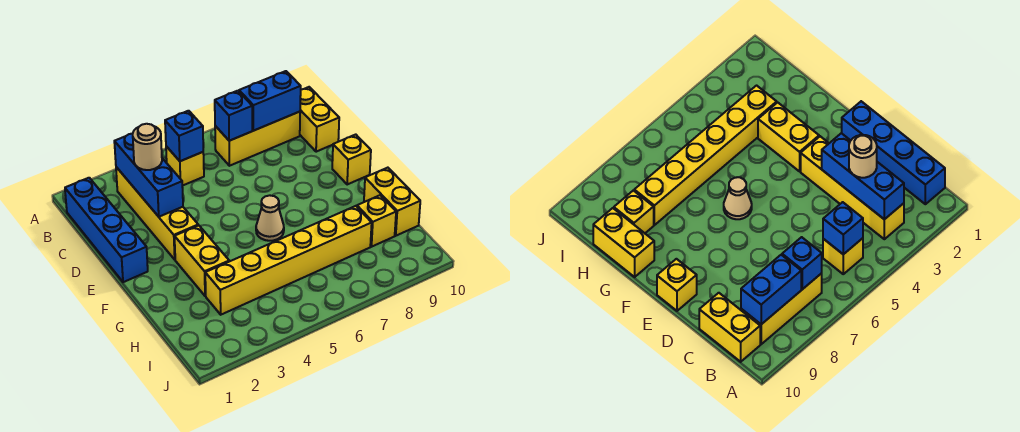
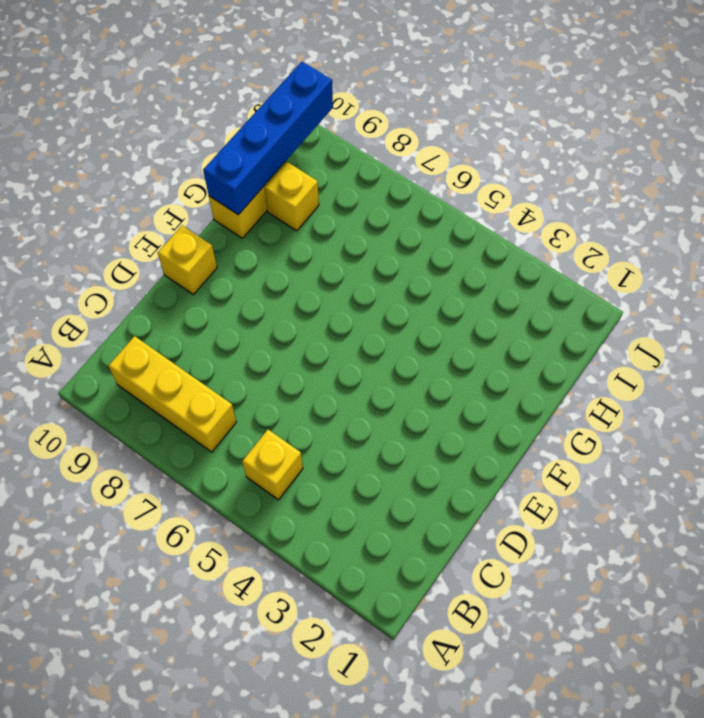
blue 1x4 brick [203,62,333,215] -> blue 1x4 brick moved to [65,178,148,282]
none -> yellow 1x4 brick [116,167,198,260]
none -> yellow 1x2 brick [300,87,339,152]
none -> yellow 1x2 brick [175,225,229,296]

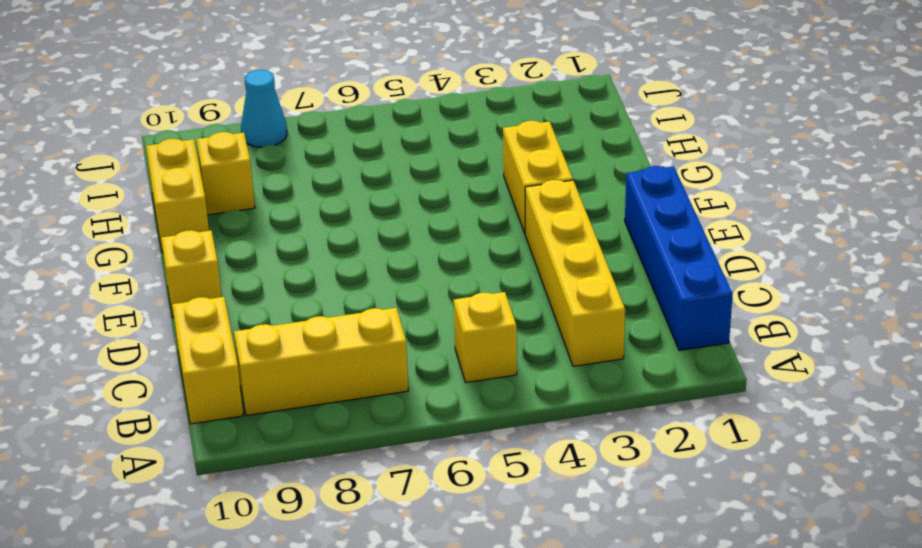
cyan 1x1 cone [241,70,287,147] -> none
none -> tan 1x1 cone [256,195,284,241]
none -> yellow 1x6 brick [205,206,372,315]
none -> blue 1x3 brick [114,134,183,217]

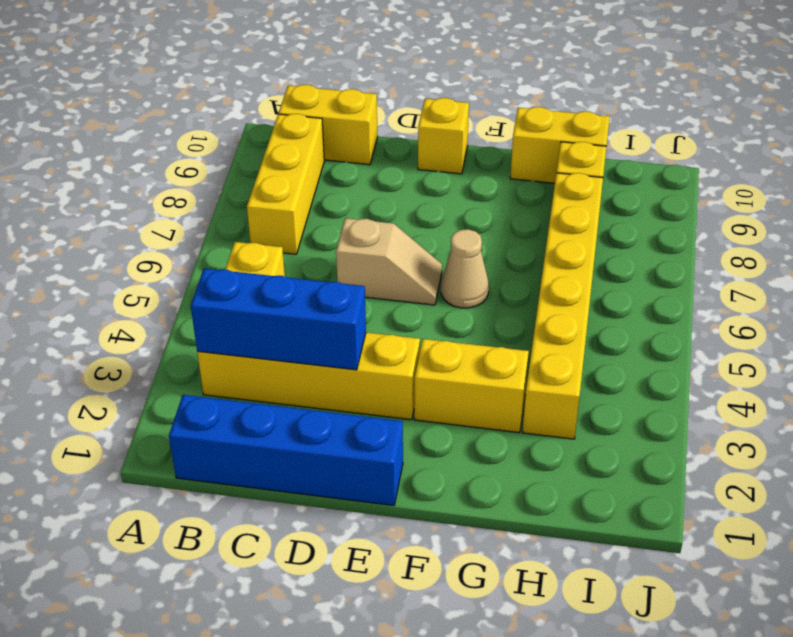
tan 1x2 slope [336,218,442,305] -> none
none -> blue 1x1 brick [165,111,203,161]
none -> blue 1x1 brick [215,91,252,141]
none -> blue 1x2 brick [239,71,301,131]

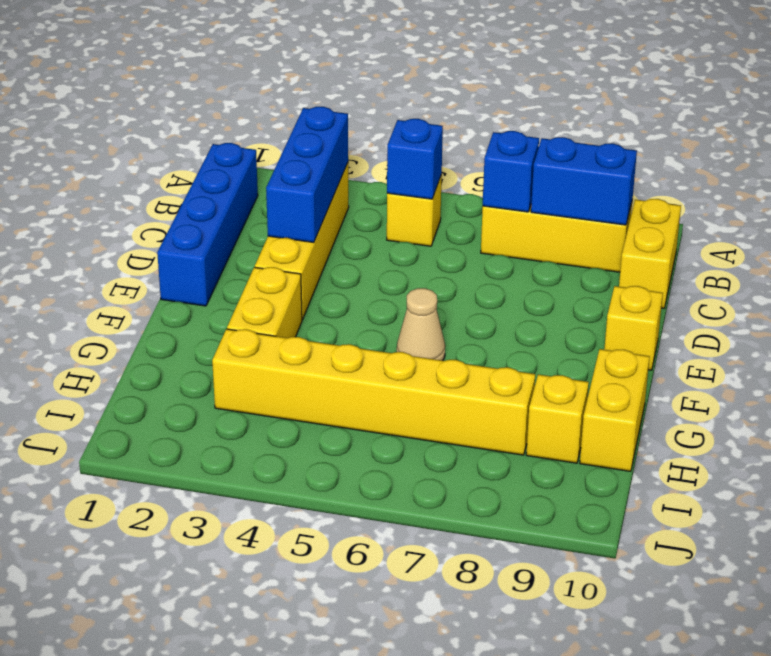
none -> tan 1x1 round brick [133,124,162,170]

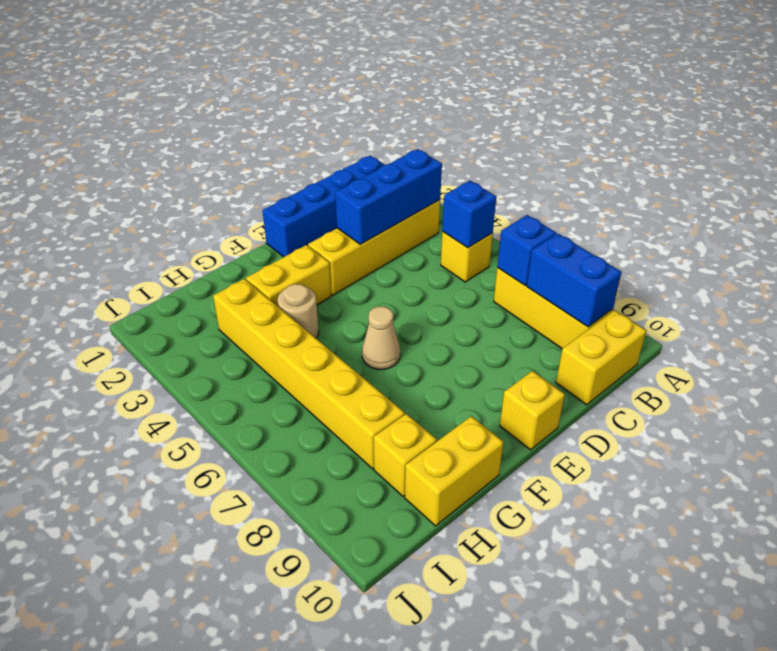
tan 1x1 round brick [278,284,319,338] -> tan 1x1 round brick moved to [133,124,162,170]

